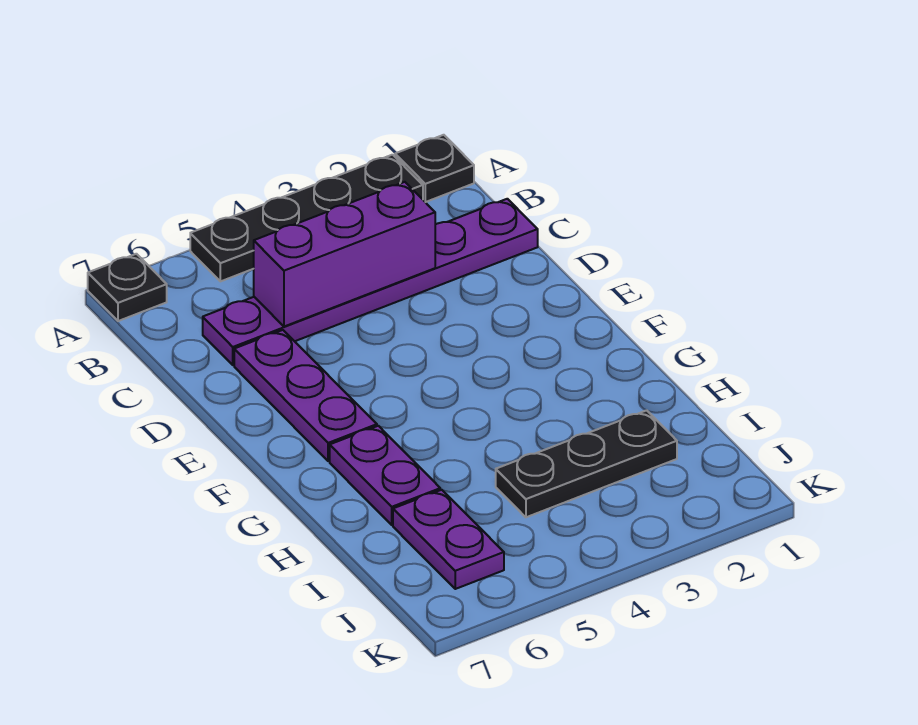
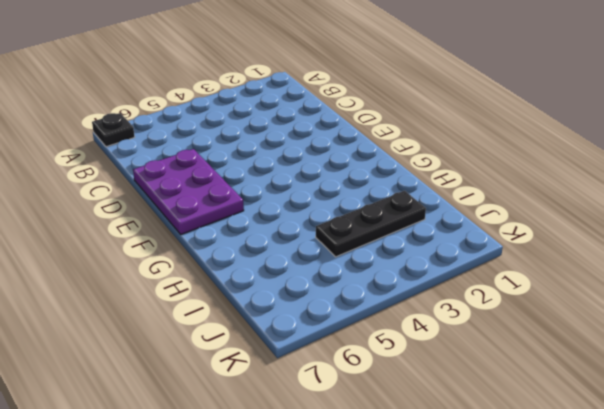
purple 2x3 plate [133,149,244,234] -> purple 1x3 plate [234,330,377,461]
none -> black 1x1 plate [395,135,474,202]
none -> black 1x4 plate [190,155,423,281]

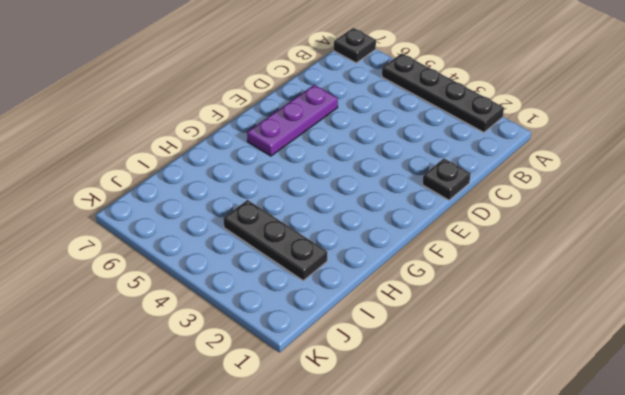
black 1x1 plate [423,158,471,200] -> black 1x1 plate moved to [395,135,474,202]
none -> purple 1x6 plate [203,199,538,365]
none -> purple 1x2 plate [330,426,440,525]

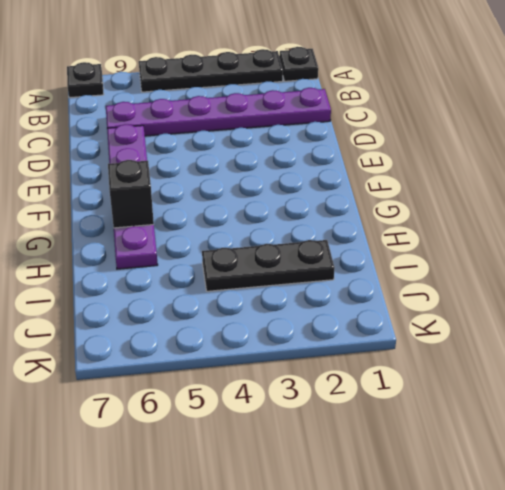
black 1x1 brick [108,160,154,228] -> none
none -> purple 1x2 plate [393,490,504,589]
none -> purple 1x3 brick [254,182,435,327]

